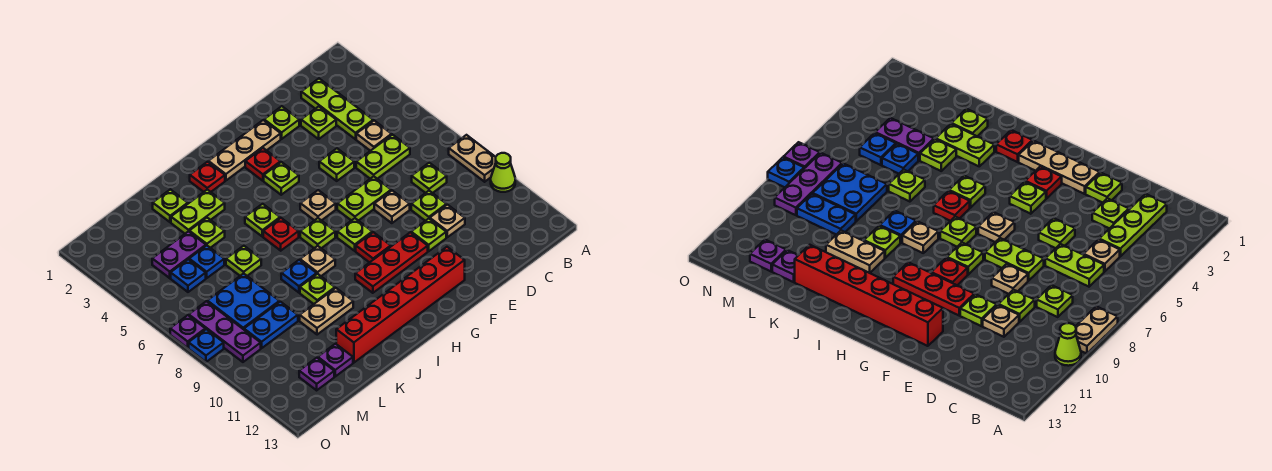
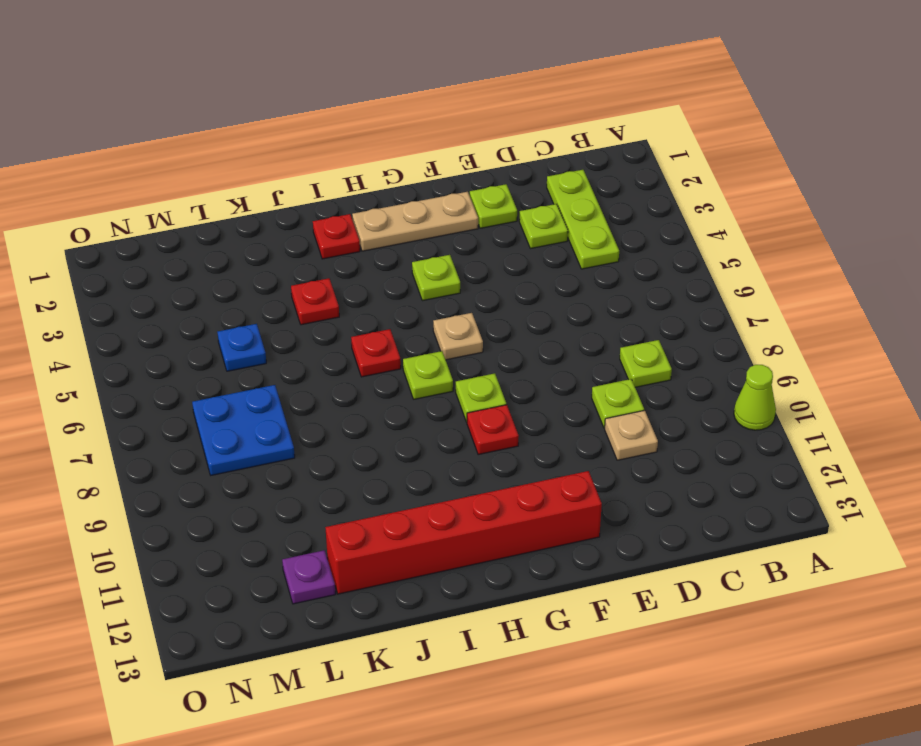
red 1x1 plate [291,278,339,325] -> red 1x1 plate moved to [245,148,281,181]
none -> tan 1x2 plate [449,135,496,182]
none -> tan 1x1 plate [356,121,392,151]
none -> lime 1x2 plate [356,135,410,179]
none -> lime 1x1 plate [319,149,354,181]

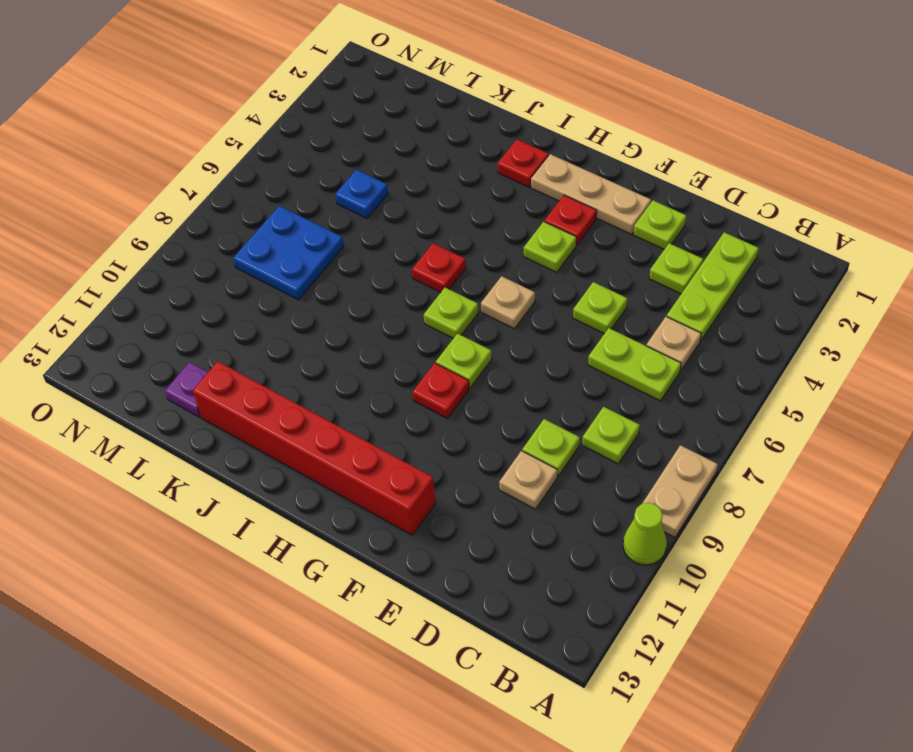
none -> lime 1x2 plate [337,176,391,221]
none -> tan 1x1 plate [374,191,410,223]
none -> lime 1x1 plate [411,219,446,251]
none -> red 1x3 plate [355,232,428,293]

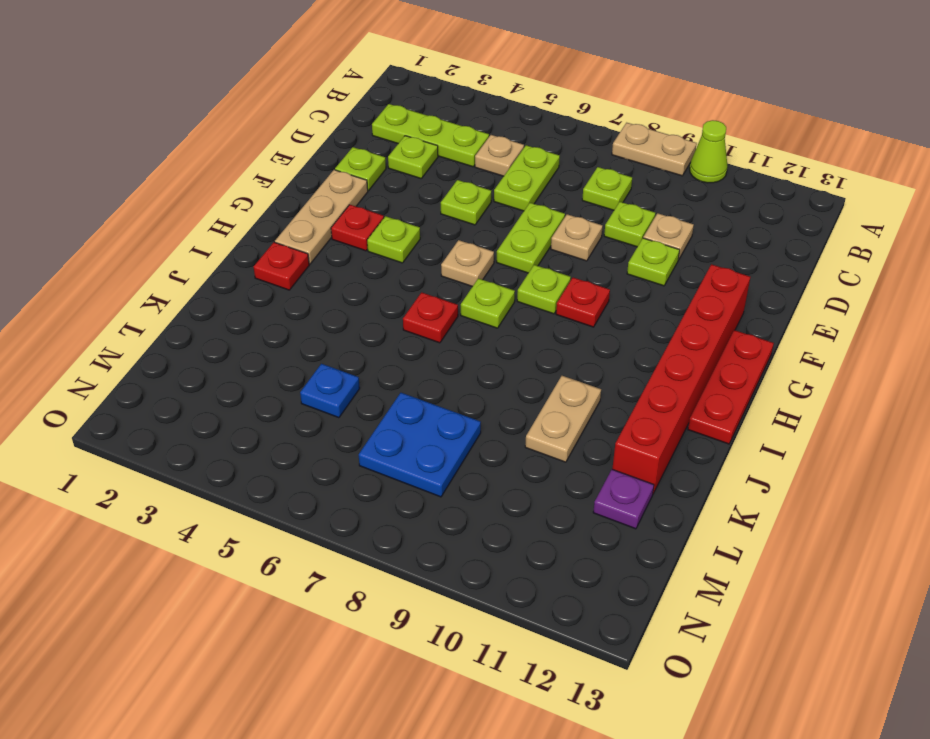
red 1x3 plate [688,330,774,444] -> red 1x3 plate moved to [355,232,428,293]
none -> lime 1x1 plate [245,204,280,237]
none -> tan 1x1 plate [300,246,335,276]
none -> lime 1x2 plate [171,190,225,233]
none -> blue 1x1 plate [281,260,317,293]

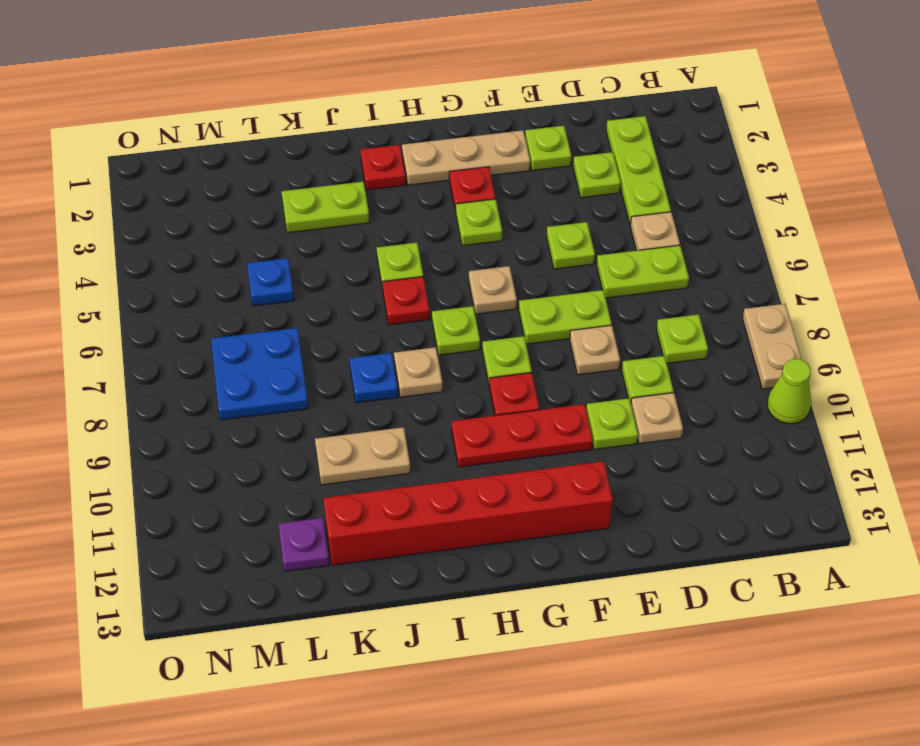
none -> lime 1x1 plate [300,274,335,304]
none -> lime 1x1 plate [153,189,188,222]
none -> lime 1x1 plate [189,218,225,248]
none -> lime 1x1 plate [226,246,261,276]

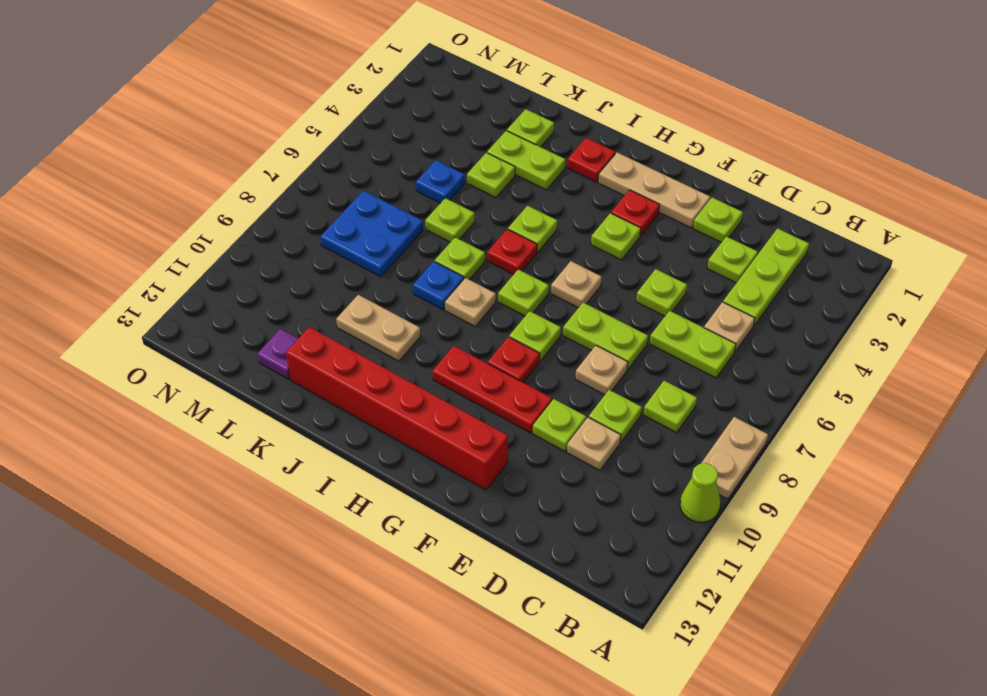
lime 1x1 plate [435,237,485,280] -> lime 1x1 plate moved to [300,274,335,304]
none -> purple 1x2 plate [152,231,206,278]
none -> blue 1x2 plate [244,302,298,348]
none -> blue 1x1 plate [171,259,206,292]
none -> purple 1x1 plate [299,358,334,390]

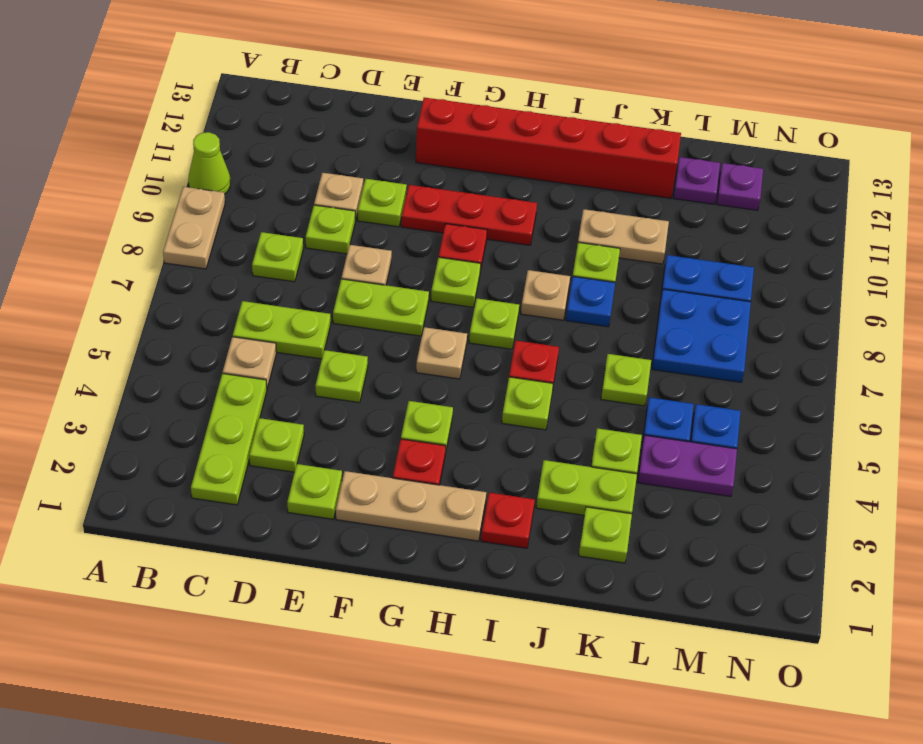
none -> purple 1x3 plate [189,301,261,362]
none -> purple 1x1 plate [170,315,205,348]
none -> blue 1x1 plate [189,329,224,362]

